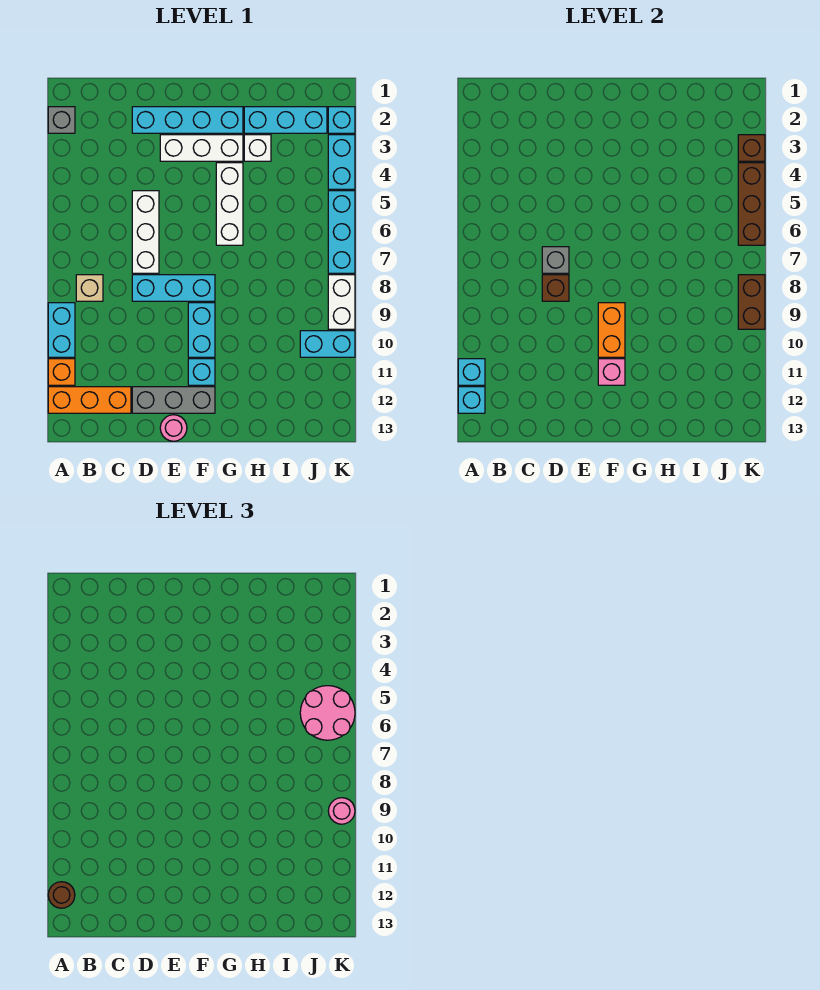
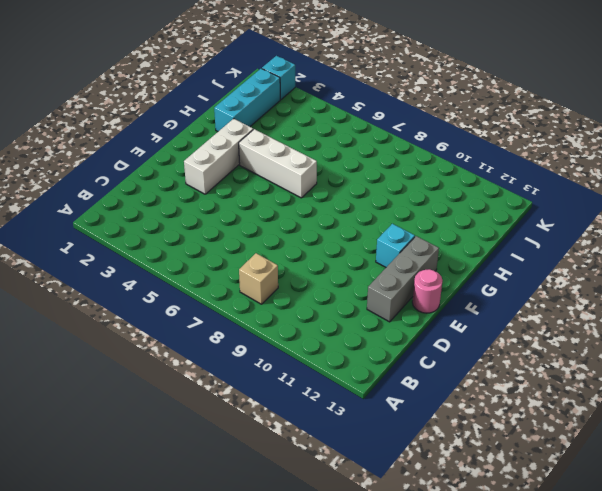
none -> grey 1x1 brick [48,107,75,133]
none -> cyan 1x2 brick [48,303,75,357]
none -> orange 1x1 brick [48,359,75,385]
none -> orange 1x3 brick [48,387,131,413]

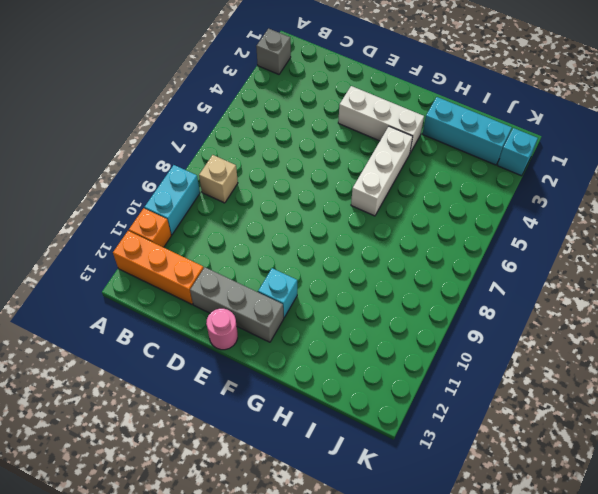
none -> cyan 1x4 brick [132,107,243,133]
none -> white 1x3 brick [132,191,159,273]
none -> cyan 1x3 brick [132,275,215,301]
none -> cyan 1x2 brick [188,303,215,357]

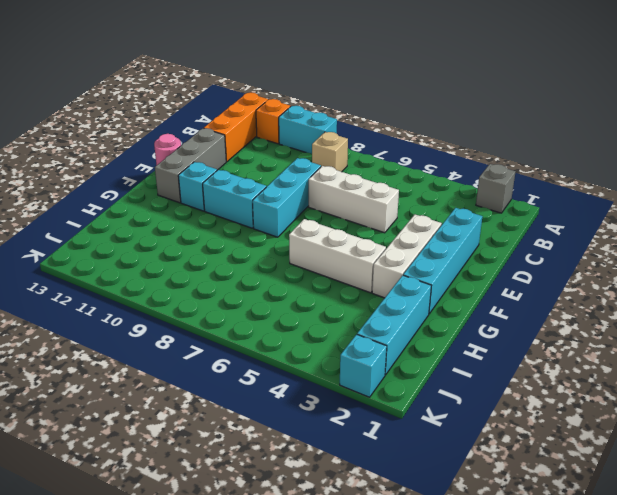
none -> white 1x1 brick [244,135,271,161]
none -> cyan 1x2 brick [300,331,355,357]
none -> cyan 1x2 brick [328,135,355,189]
none -> cyan 1x3 brick [328,191,355,273]

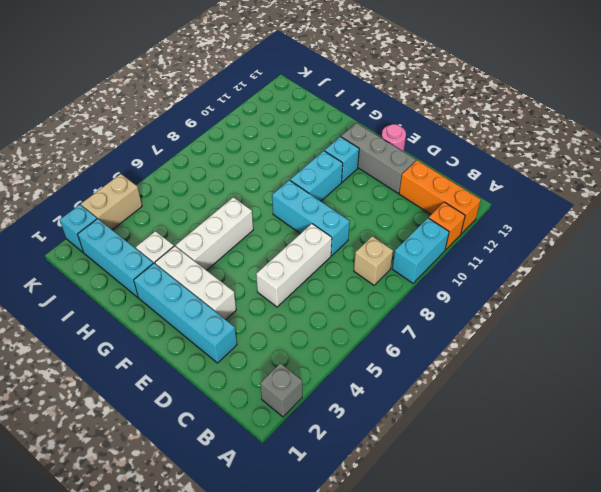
tan 1x2 brick [81,174,142,230] -> cyan 1x2 brick [328,135,355,189]
none -> cyan 1x2 brick [300,331,355,357]
none -> cyan 1x3 brick [328,191,355,273]
none -> white 1x2 brick [328,275,355,329]
none -> cyan 1x1 brick [458,359,485,385]

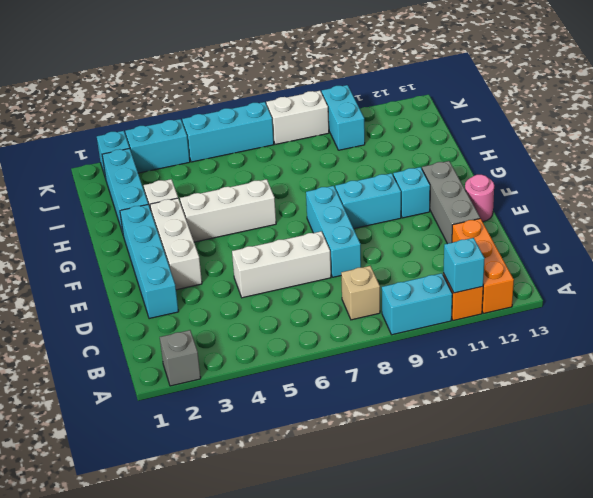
none -> cyan 1x1 brick [458,387,485,413]
none -> grey 1x1 brick [542,247,569,273]
none -> brown 1x1 brick [542,275,569,301]
none -> orange 1x2 brick [598,303,625,357]

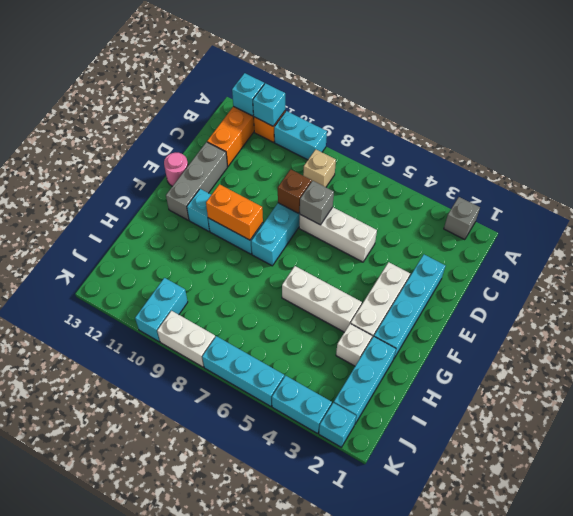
none -> pink 1x1 brick [598,359,625,385]
none -> brown 1x1 brick [738,135,765,161]
none -> brown 1x3 brick [738,163,765,245]
none -> brown 1x2 brick [738,275,765,329]

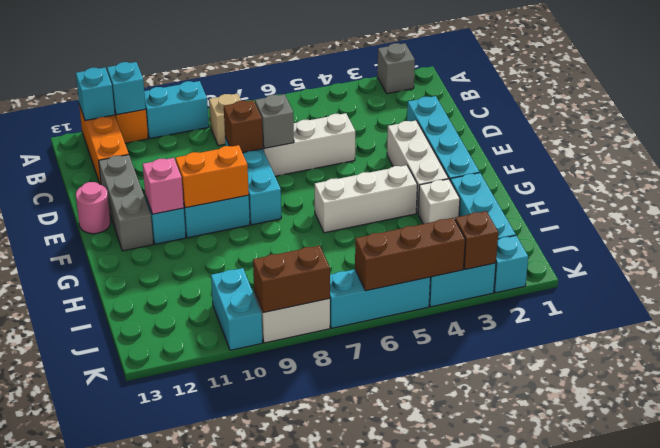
none -> brown 1x1 round brick [48,882,75,908]
none -> pink 2x2 round brick [300,686,355,740]
none -> pink 1x1 round brick [328,798,355,824]

